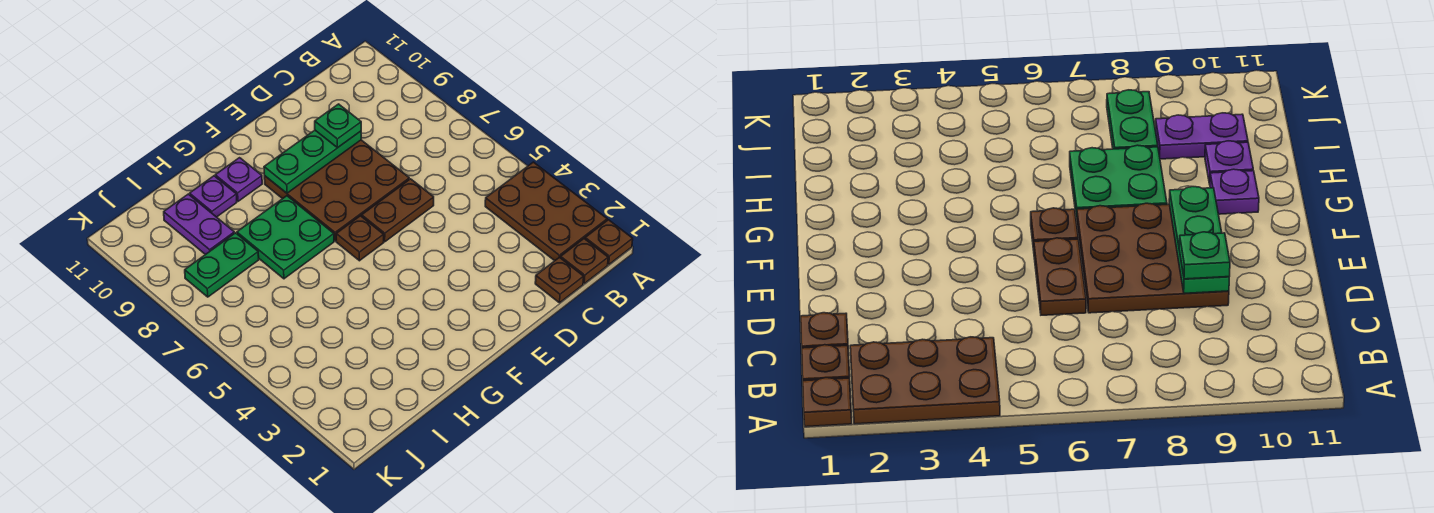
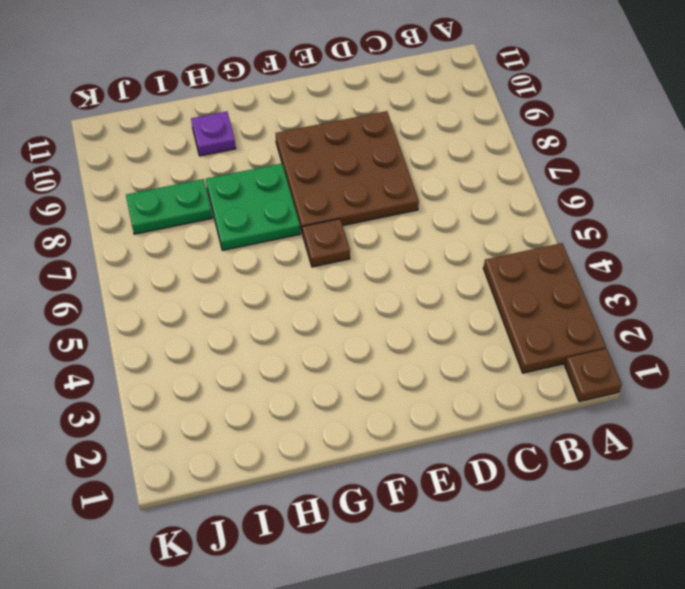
none -> brown 1x1 plate [561,239,608,283]
none -> brown 1x1 plate [535,257,584,303]
none -> brown 1x2 plate [362,179,434,242]

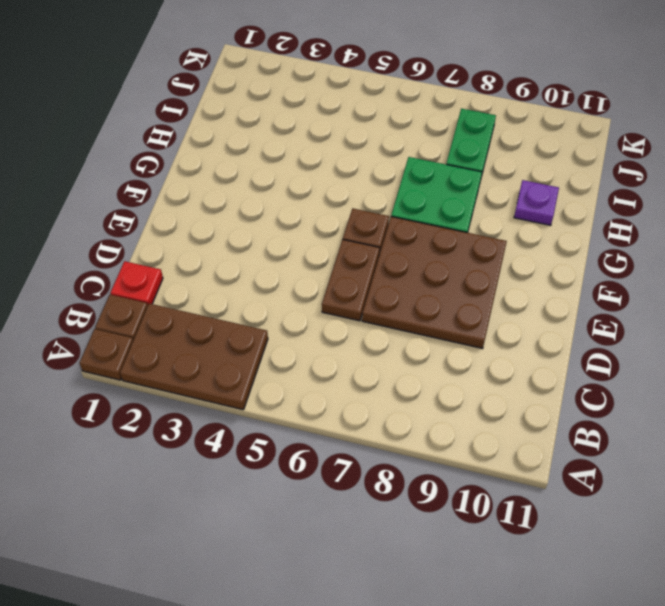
red 1x1 plate [110,261,163,305] -> brown 1x1 plate [535,257,584,303]
none -> purple 1x1 plate [215,158,262,201]
none -> purple 1x2 plate [164,194,234,255]
none -> green 1x3 plate [264,130,361,193]

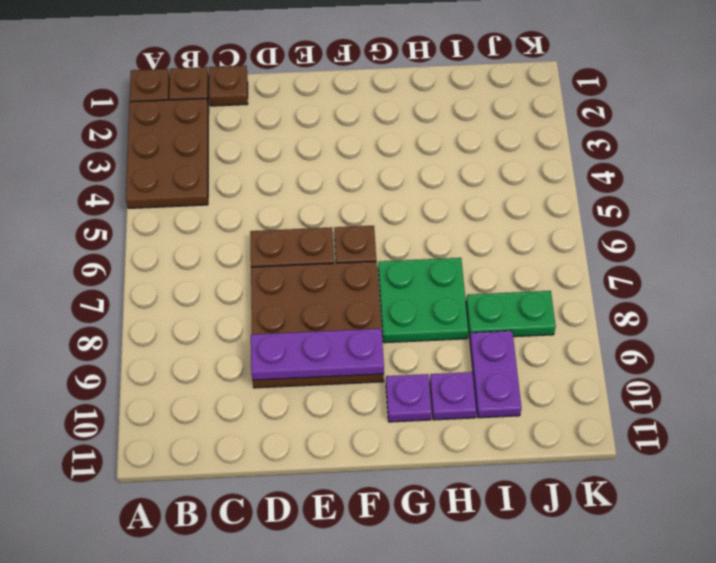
purple 1x3 plate [251,329,384,380] -> green 1x3 plate [264,130,361,193]
none -> green 1x1 plate [315,104,361,148]

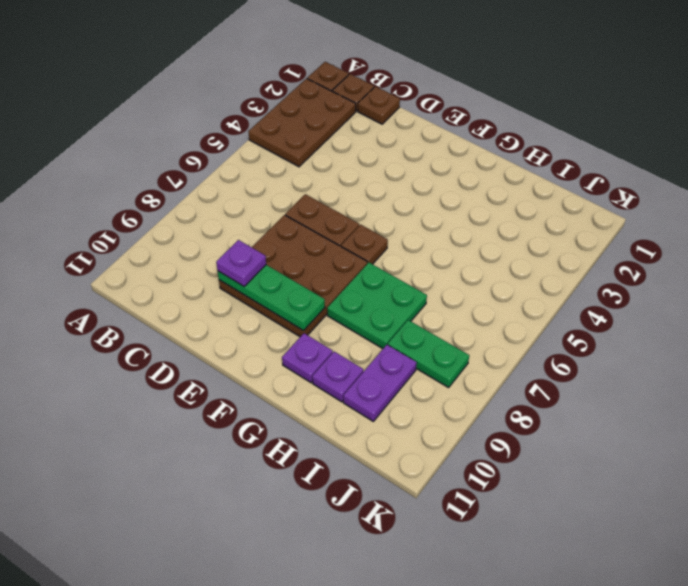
purple 1x1 plate [216,240,266,287] -> green 1x1 plate [315,104,361,148]

